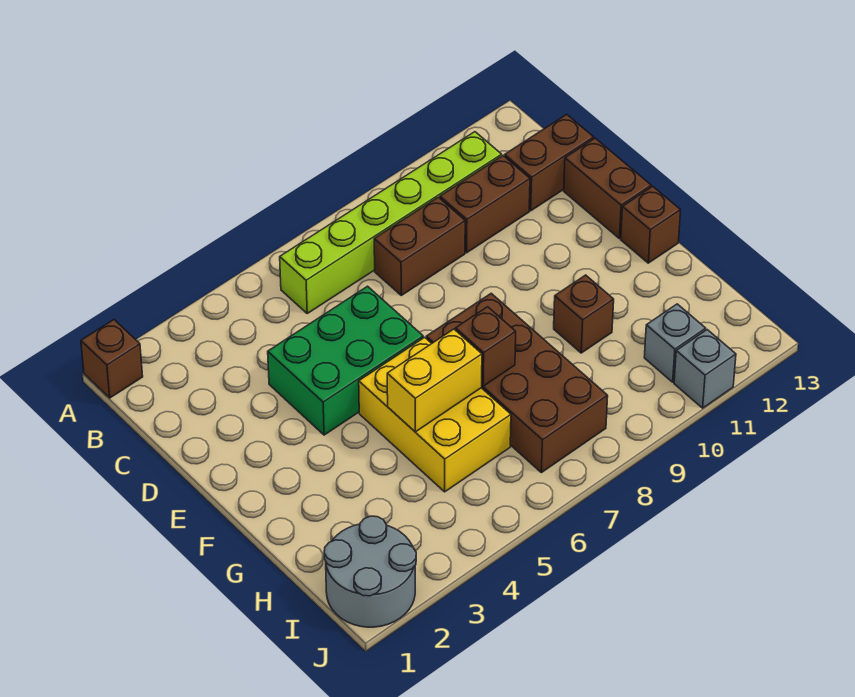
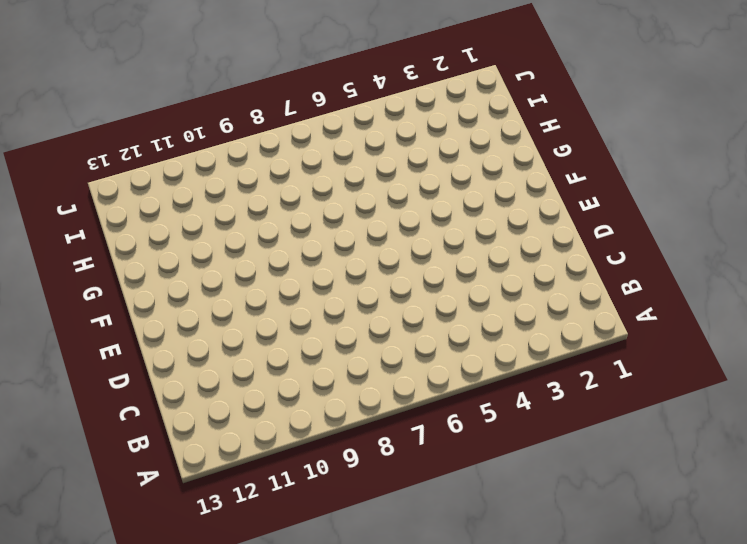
none -> brown 1x1 brick [81,320,143,398]
none -> lime 1x6 brick [280,132,502,313]
none -> brown 1x2 brick [374,197,465,295]

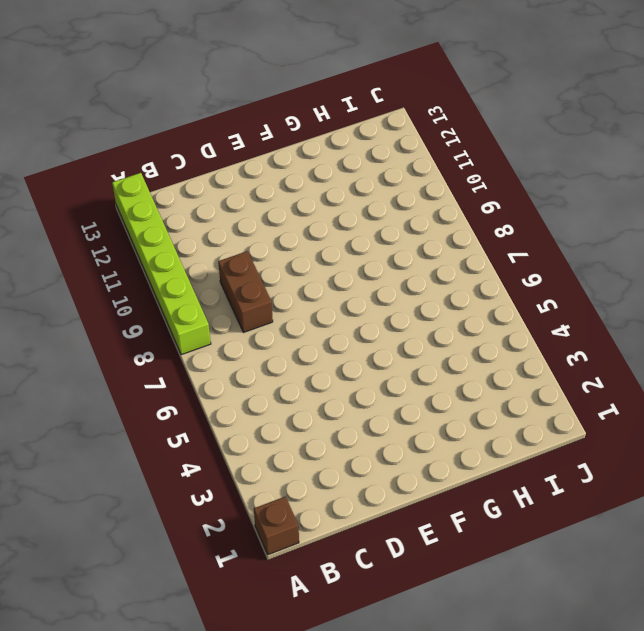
lime 1x6 brick [112,173,211,355] -> lime 1x6 brick moved to [280,132,502,313]
none -> brown 1x2 brick [440,156,530,253]
none -> brown 1x2 brick [505,114,594,211]
none -> green 2x3 brick [268,286,423,435]

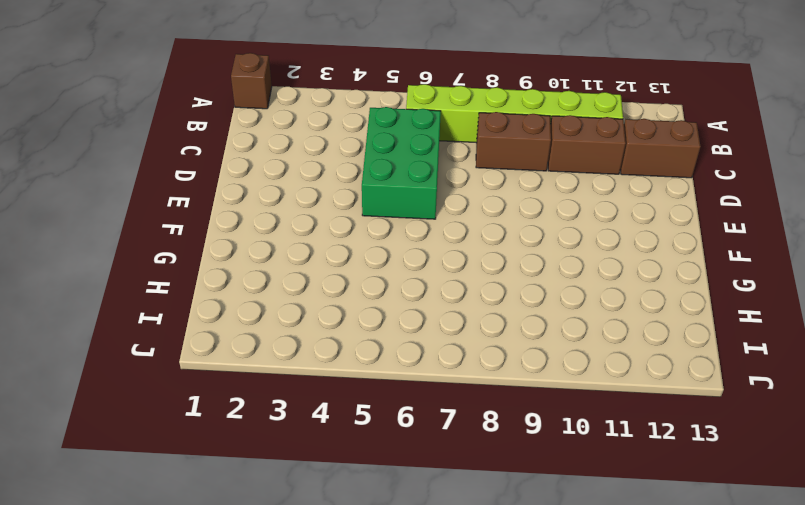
green 2x3 brick [362,107,441,219] -> green 2x3 brick turned to [268,286,423,435]
none -> brown 1x2 brick [564,138,651,239]
none -> yellow 2x3 brick [359,337,511,492]
none -> brown 2x4 brick [426,294,608,473]

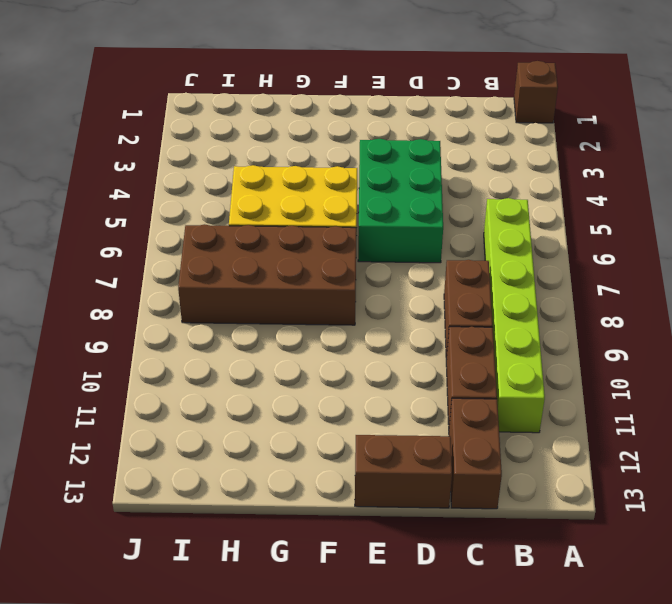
none -> brown 1x1 brick [621,187,681,263]
none -> brown 1x1 brick [554,275,614,353]
none -> grey 2x2 round brick [324,516,416,627]

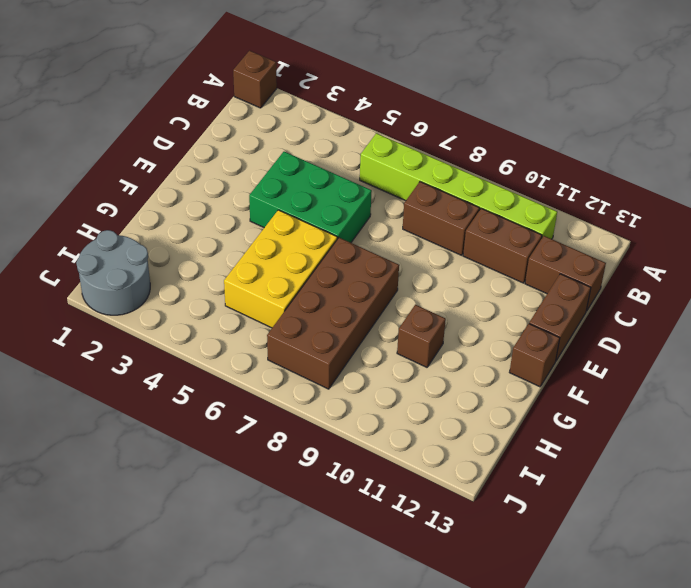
none -> grey 1x1 brick [644,304,706,382]
none -> grey 1x1 brick [674,330,736,408]
none -> yellow 1x2 brick [387,329,482,432]

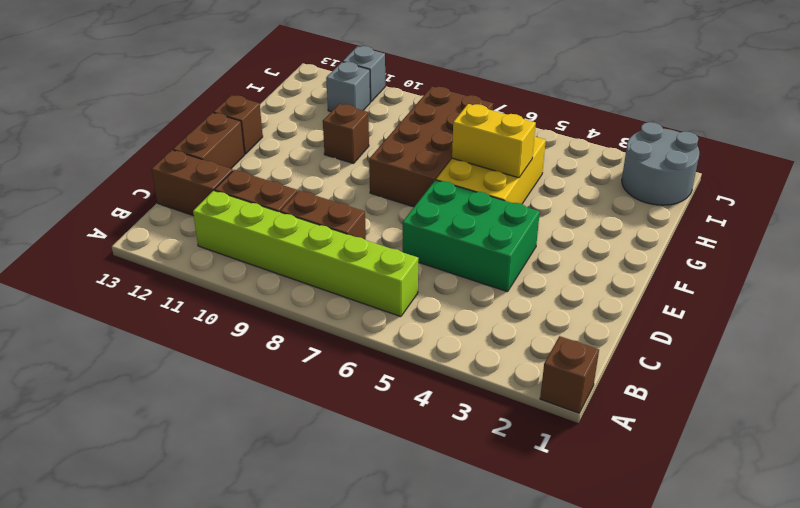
none -> brown 1x1 brick [456,307,516,386]

